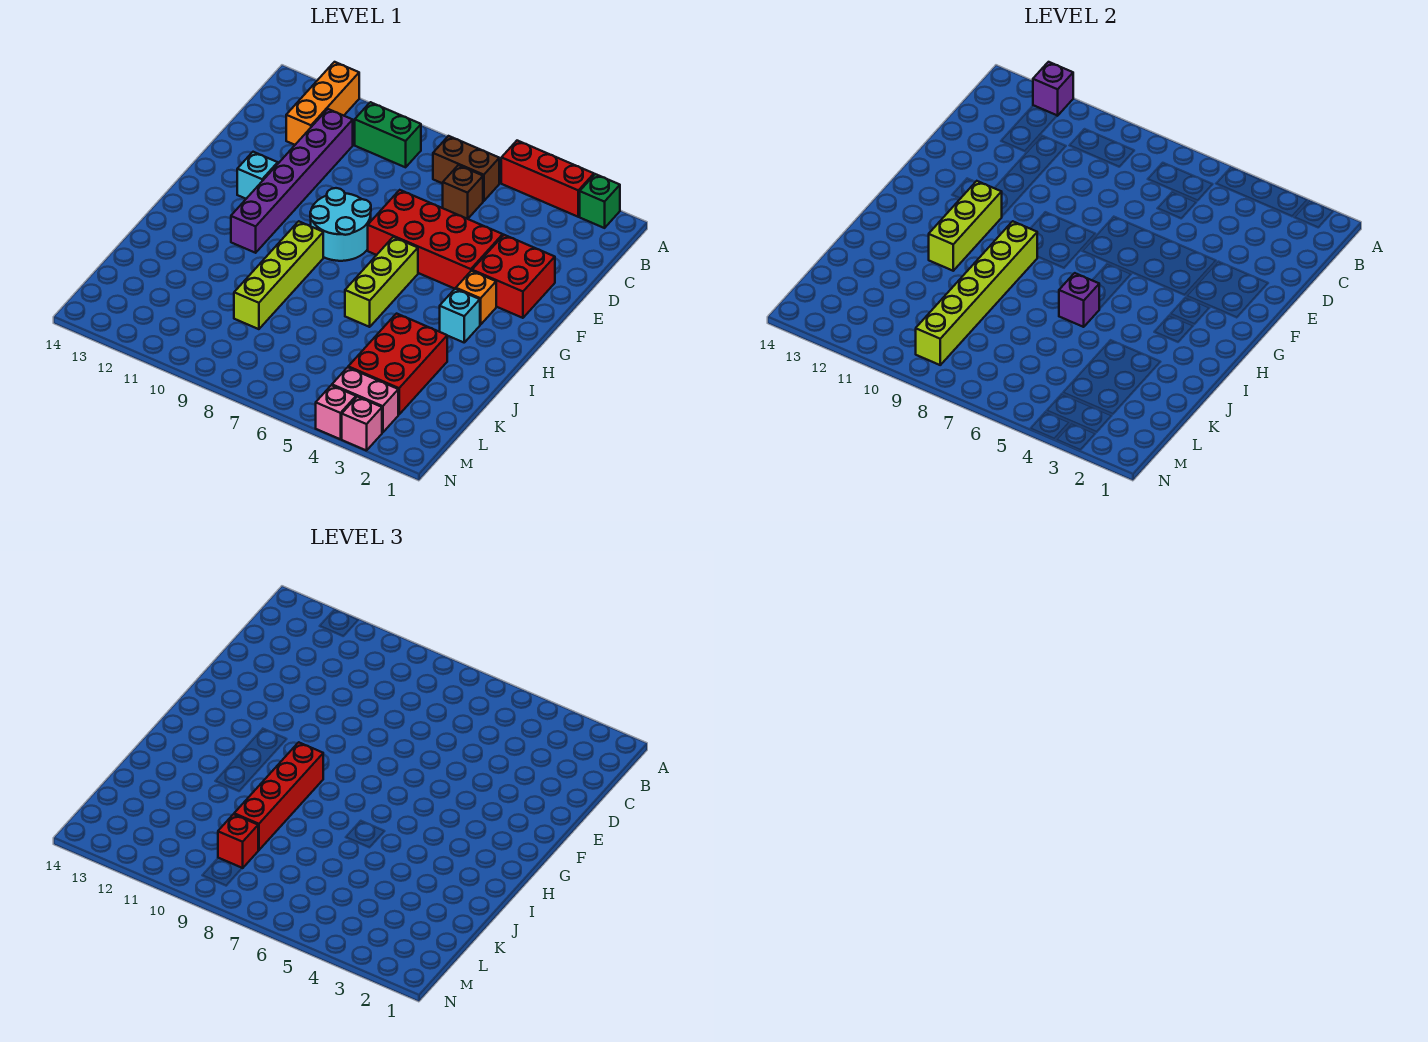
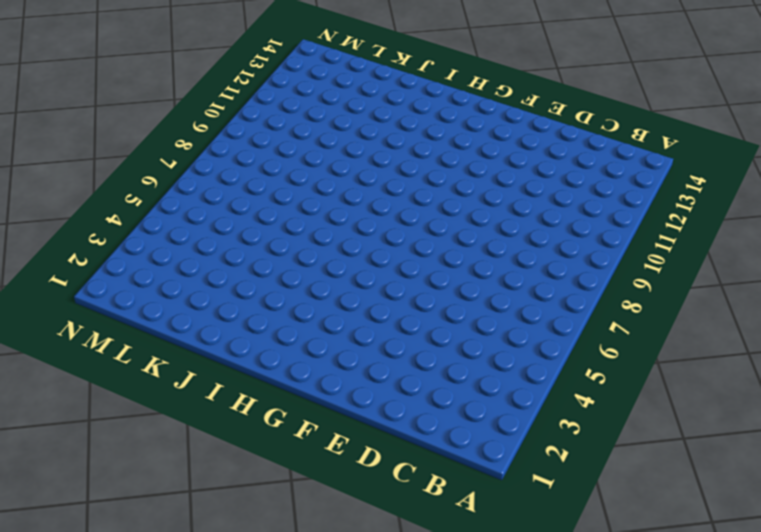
none -> green 1x1 brick [580,174,620,228]
none -> red 1x3 brick [501,141,594,217]
none -> orange 1x3 brick [286,62,359,145]

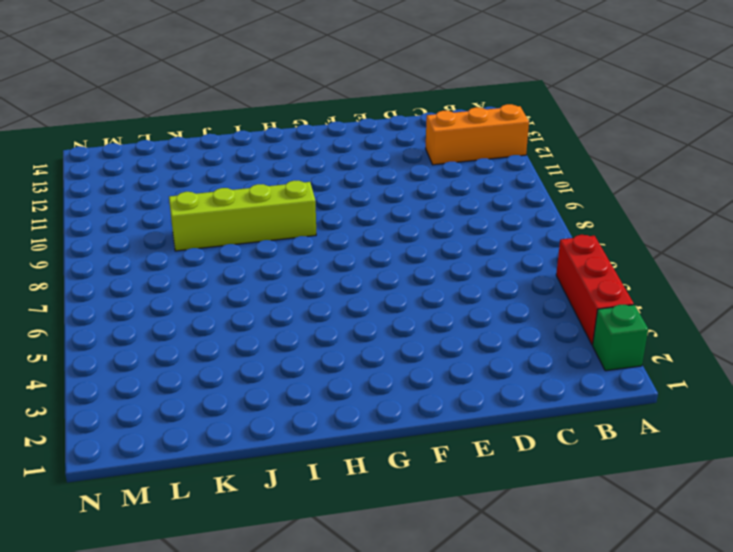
none -> brown 1x2 brick [433,136,499,201]
none -> green 1x2 brick [355,102,421,167]
none -> brown 1x1 brick [443,165,483,219]

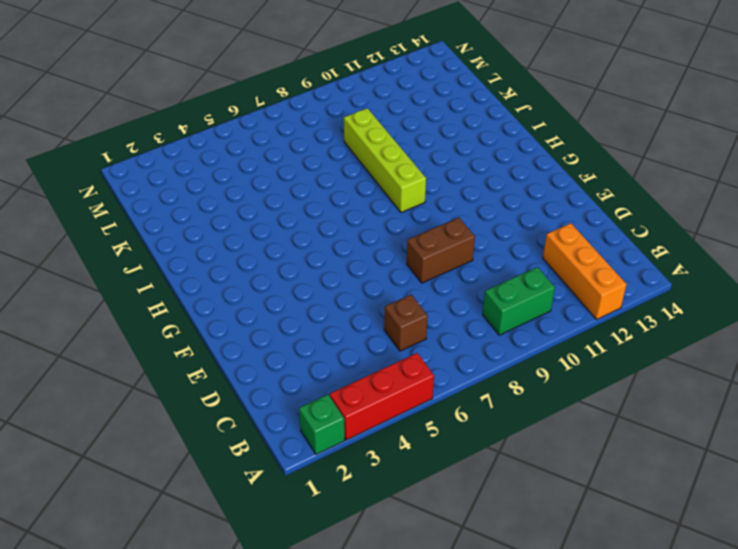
brown 1x2 brick [407,218,475,283] -> brown 1x2 brick moved to [433,136,499,201]
none -> purple 1x6 brick [231,109,353,253]
none -> red 2x2 brick [472,235,555,318]
none -> red 2x4 brick [368,190,503,289]

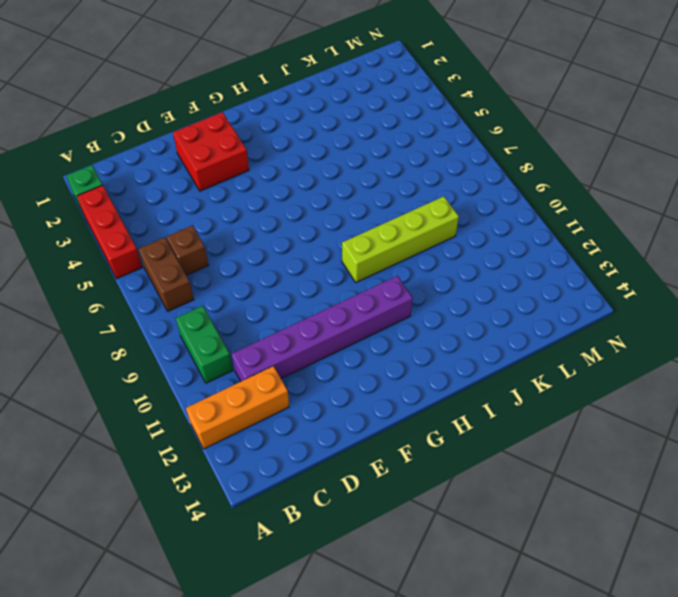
none -> red 2x4 brick [368,190,503,289]
none -> cyan 2x2 round brick [310,188,371,261]
none -> cyan 1x1 brick [237,152,278,199]

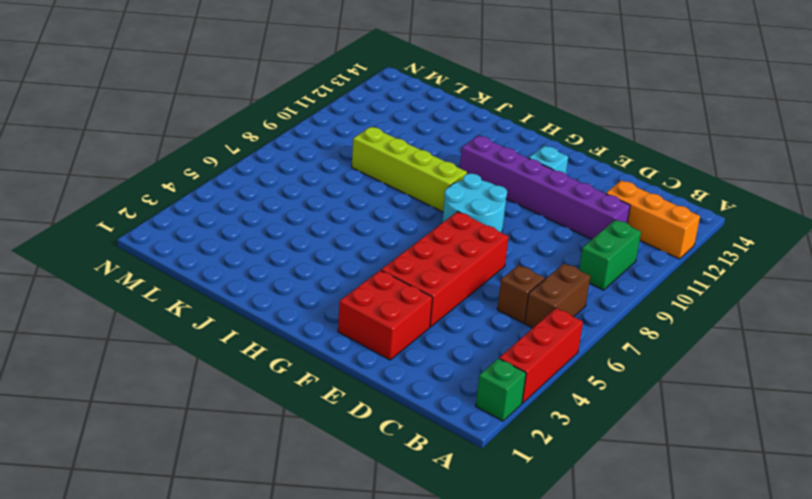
none -> orange 1x1 brick [456,271,496,325]
none -> lime 1x3 brick [345,237,418,327]
none -> cyan 1x1 brick [440,289,480,342]

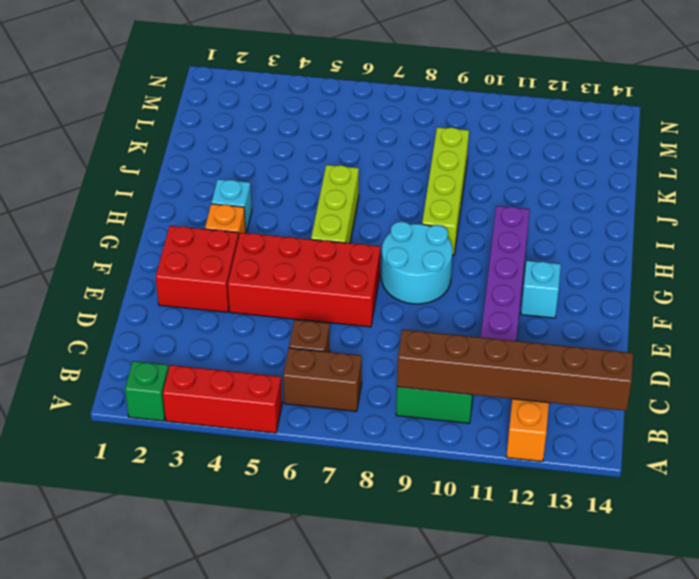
brown 1x6 brick [397,330,633,411] -> none
none -> red 2x3 brick [348,314,447,414]
none -> pink 1x2 brick [332,367,398,433]
none -> pink 1x1 brick [342,397,382,451]

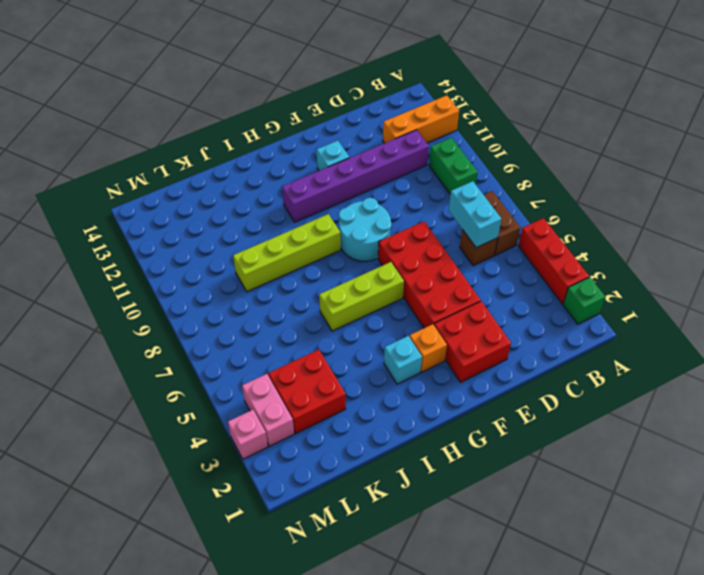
cyan 1x2 brick [449,181,501,248] -> none
red 2x2 brick [268,350,346,433] -> red 2x3 brick [348,314,447,414]
none -> pink 1x1 brick [316,385,356,439]
none -> purple 1x1 brick [1033,62,1073,116]
none -> lime 1x3 brick [929,181,1002,271]

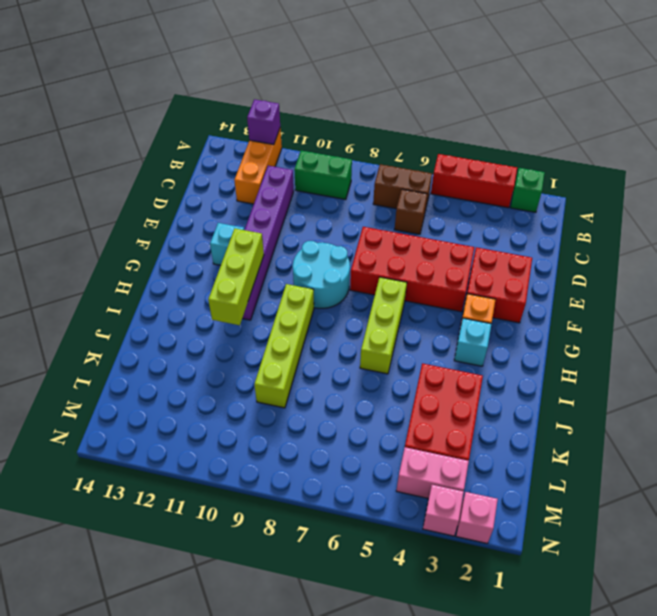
pink 1x1 brick [456,492,498,543] -> pink 1x1 brick moved to [316,385,356,439]
none -> lime 1x6 brick [916,221,1037,365]
none -> purple 1x1 brick [1059,273,1099,327]
none -> red 1x4 brick [234,742,323,850]

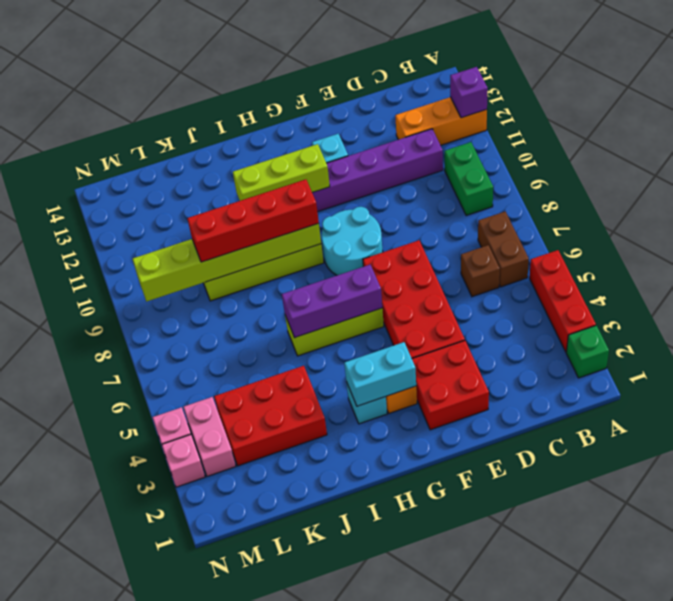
cyan 1x2 brick [344,342,416,406] -> none
purple 1x3 brick [282,265,382,338] -> purple 1x1 brick [1059,273,1099,327]
none -> red 1x1 brick [218,814,258,868]

